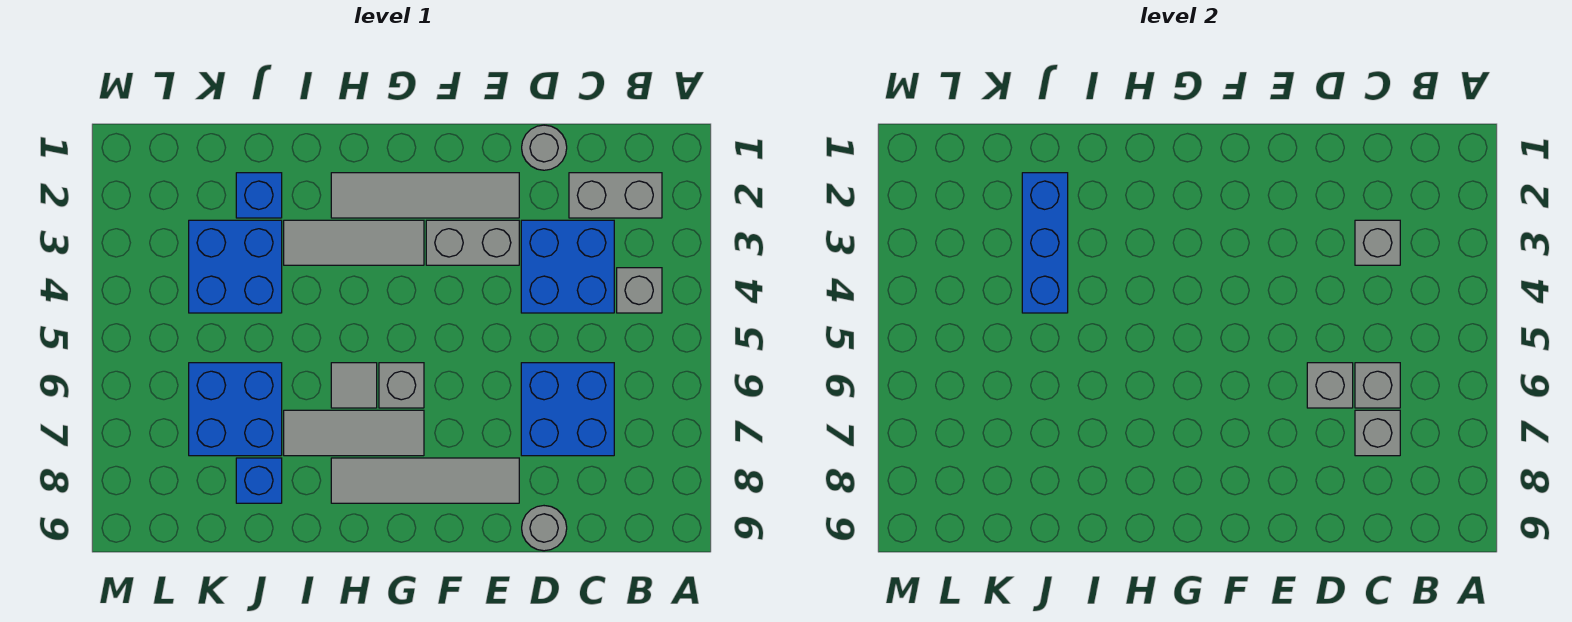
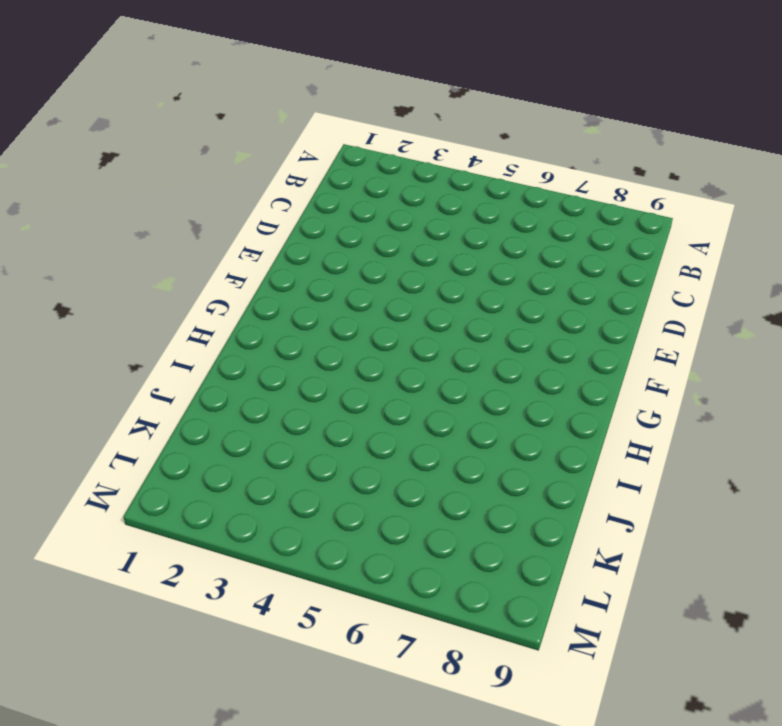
none -> grey 1x2 brick [569,173,662,218]
none -> grey 1x1 brick [617,268,662,313]
none -> blue 2x2 brick [521,220,614,313]

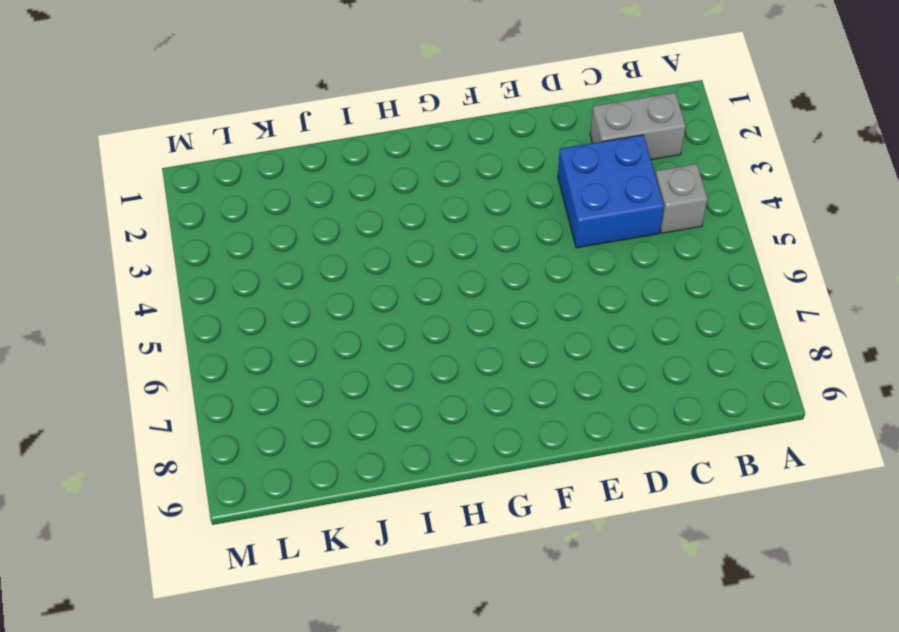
none -> blue 2x2 brick [521,363,614,456]
none -> grey 1x1 round brick [522,125,567,170]
none -> grey 1x1 round brick [522,506,567,551]

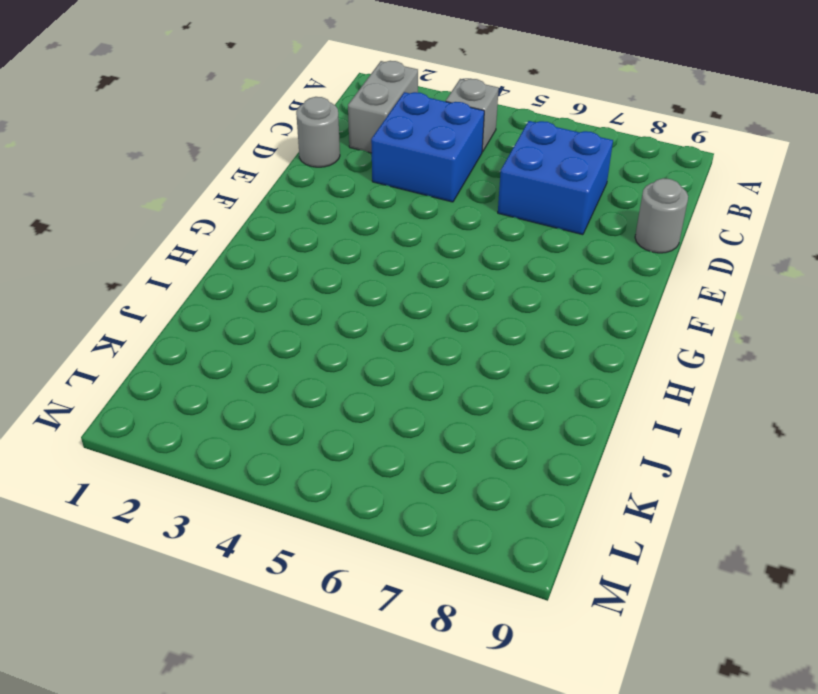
none -> grey 1x4 tile [331,173,519,218]
none -> grey 1x2 brick [426,220,519,265]
none -> grey 1x4 tile [331,458,519,503]

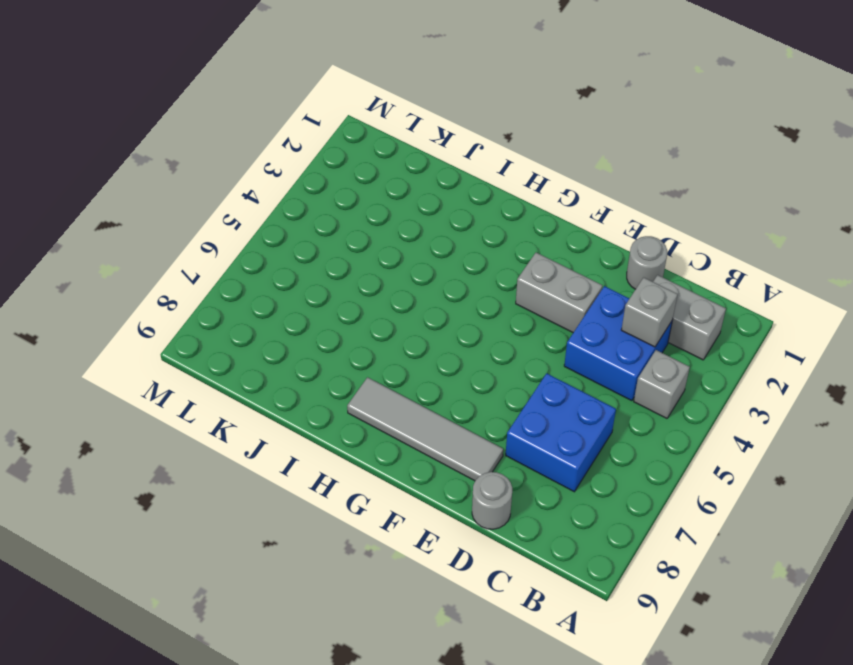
none -> grey 1x4 tile [331,173,519,218]
none -> grey 1x3 tile [284,220,424,265]
none -> grey 1x1 brick [379,363,424,408]

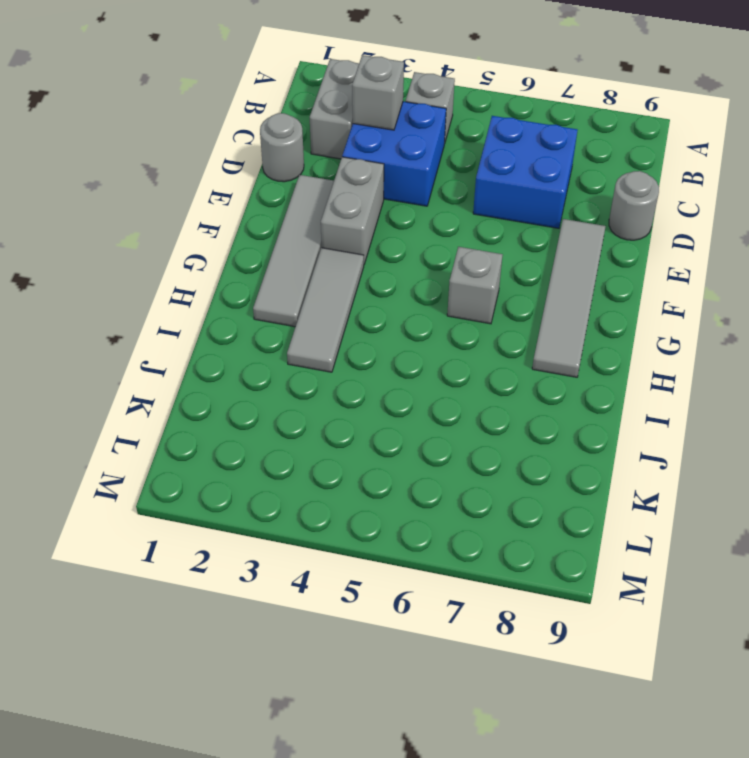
none -> grey 1x3 tile [284,410,424,456]
none -> grey 1x1 tile [331,363,377,408]
none -> blue 1x1 brick [236,173,282,218]

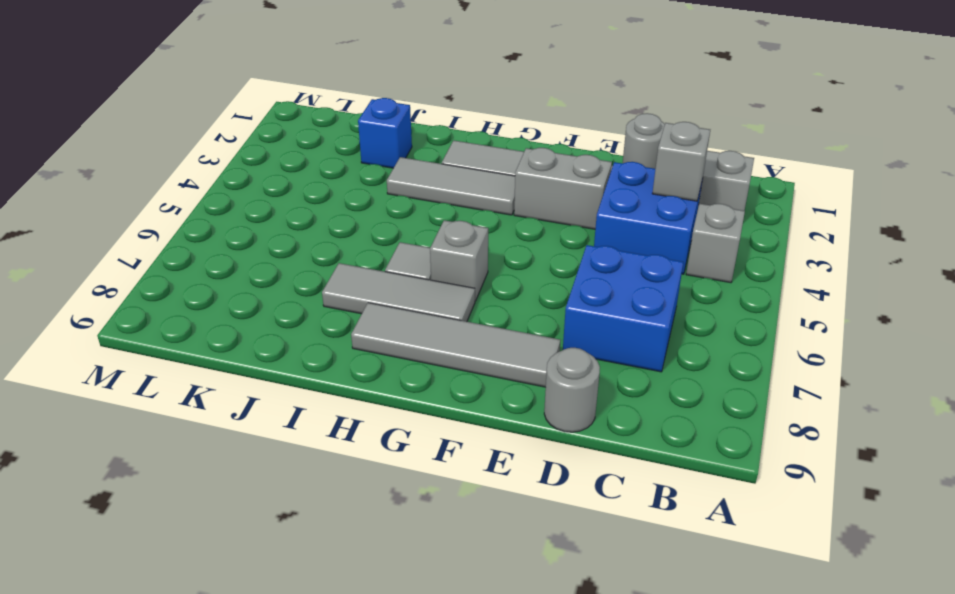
none -> blue 2x2 brick [189,220,282,313]
none -> blue 2x2 brick [189,363,282,456]
none -> blue 1x1 brick [236,458,282,503]

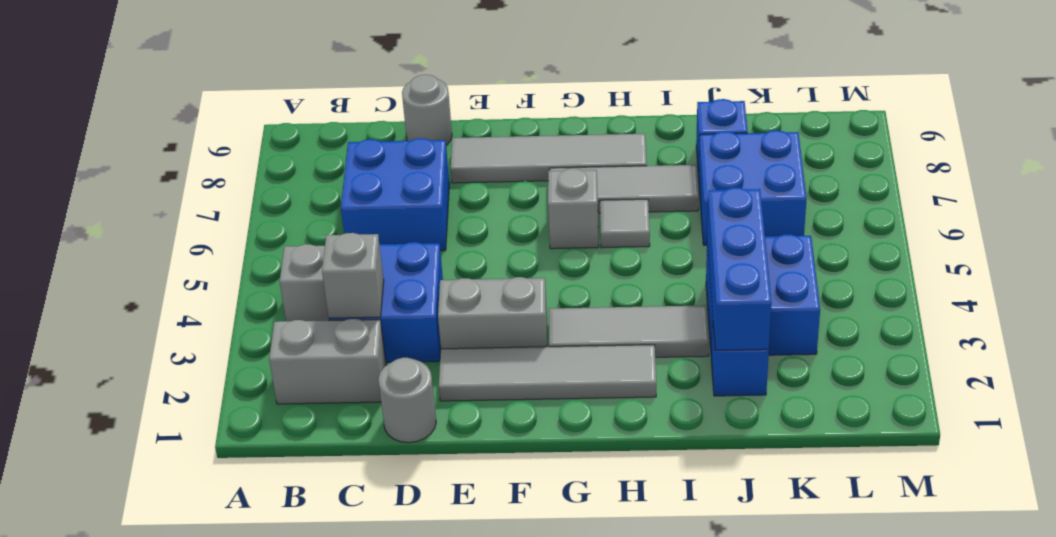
none -> grey 1x1 brick [1355,363,1400,408]
none -> grey 1x1 brick [1355,410,1400,456]
none -> grey 1x1 brick [1307,363,1353,408]

